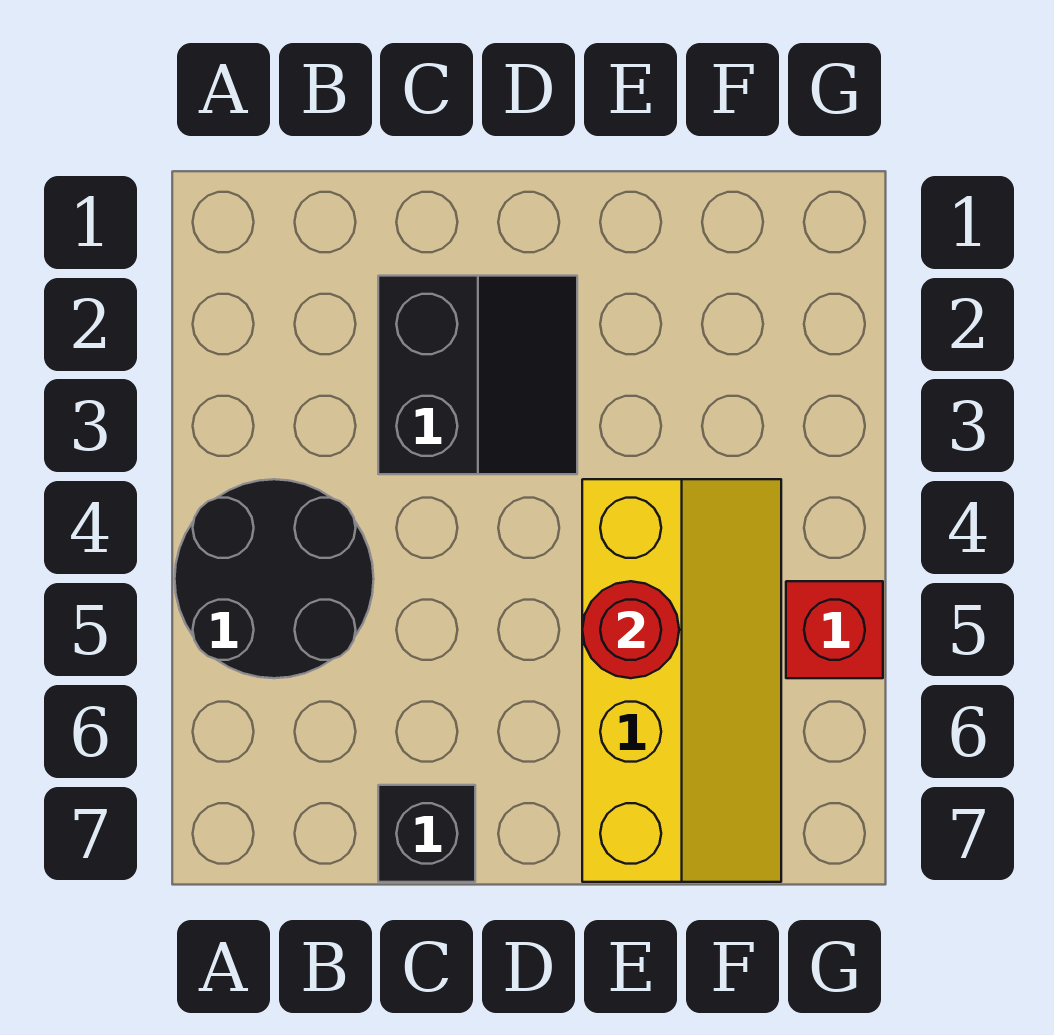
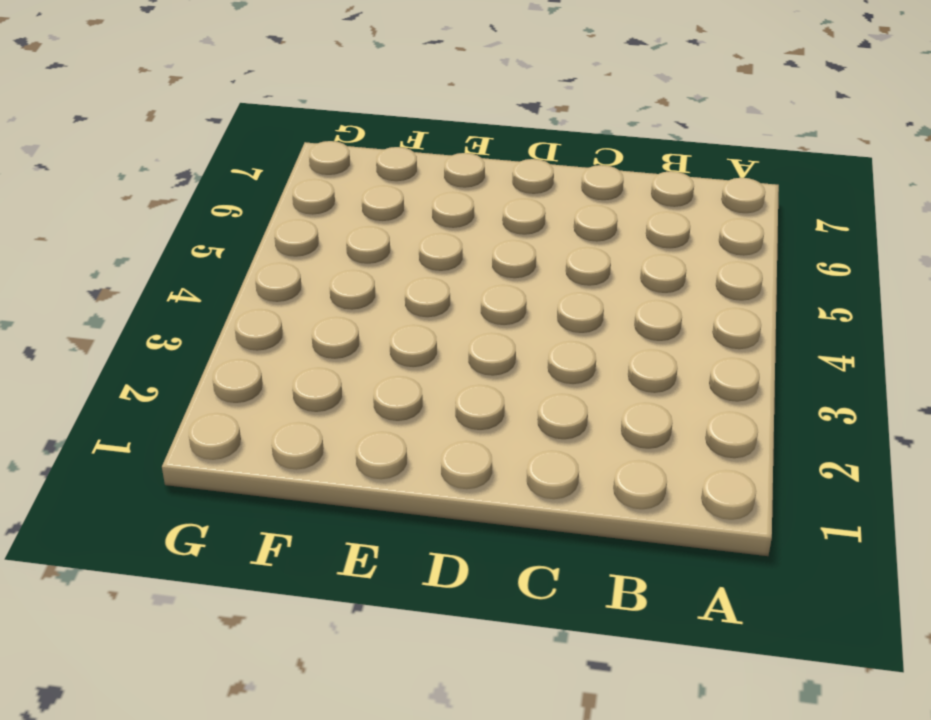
none -> black 2x2 round brick [175,479,374,678]
none -> black 2x2 slope [378,276,577,474]

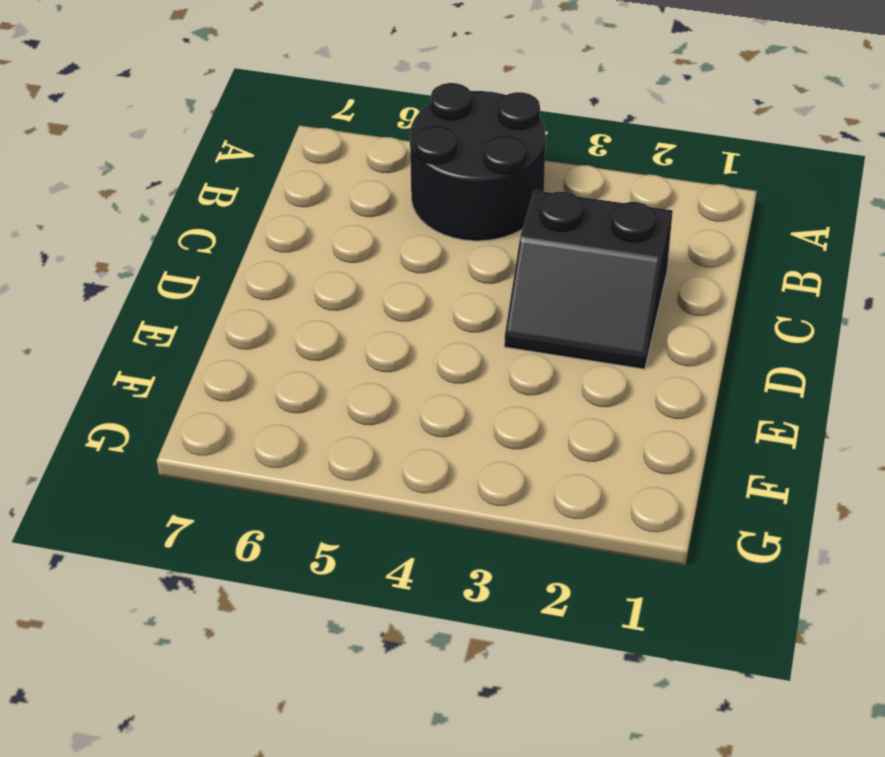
none -> black 1x1 brick [378,785,475,882]
none -> yellow 2x4 slope [582,479,781,882]

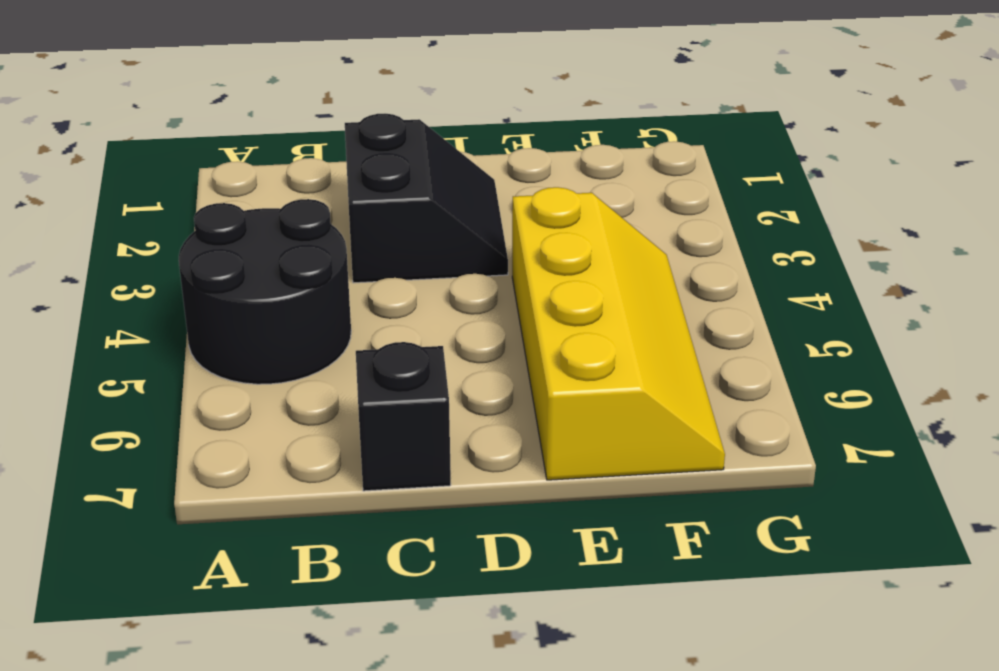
none -> red 1x1 brick [786,581,883,678]
none -> red 1x1 round brick [582,581,679,678]

